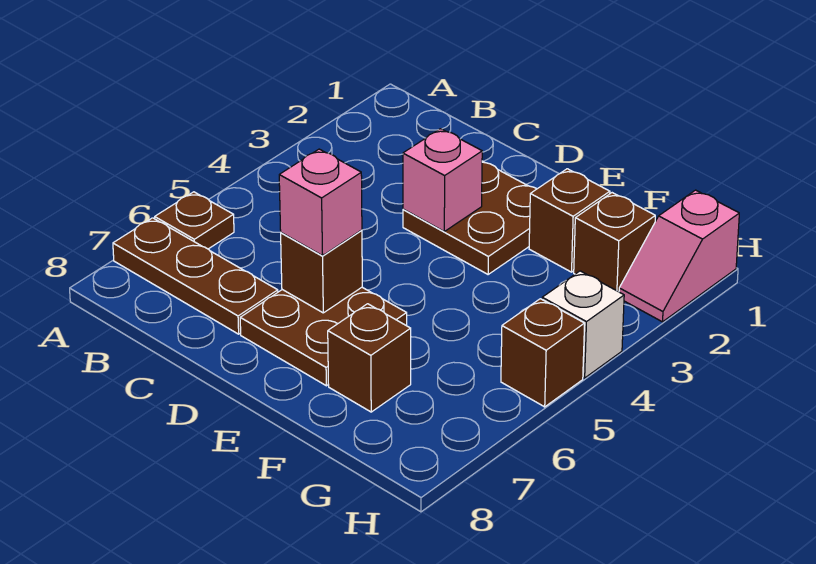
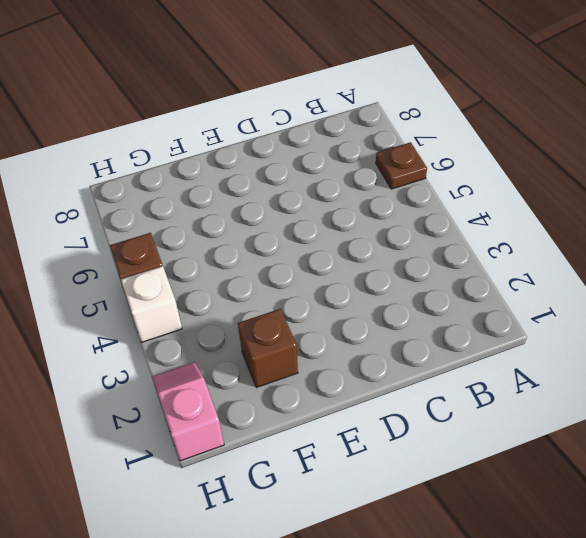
none -> brown 1x3 plate [113,218,278,334]
none -> brown 2x2 plate [403,161,536,274]
none -> brown 2x2 plate [240,287,407,386]

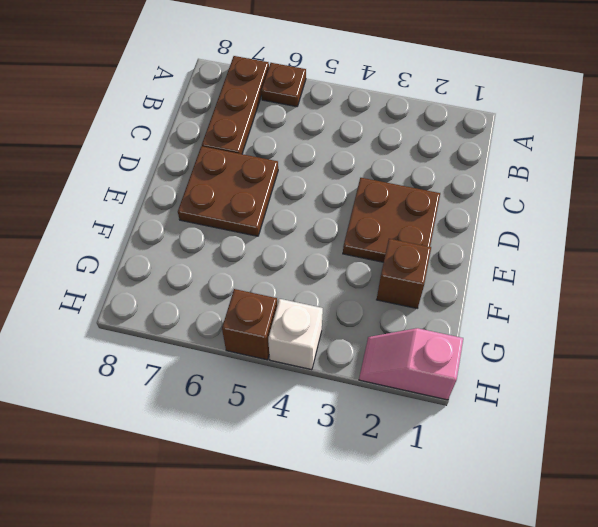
none -> brown 1x1 brick [328,304,411,412]
none -> brown 1x1 brick [574,193,655,292]
none -> pink 1x1 brick [403,129,482,231]

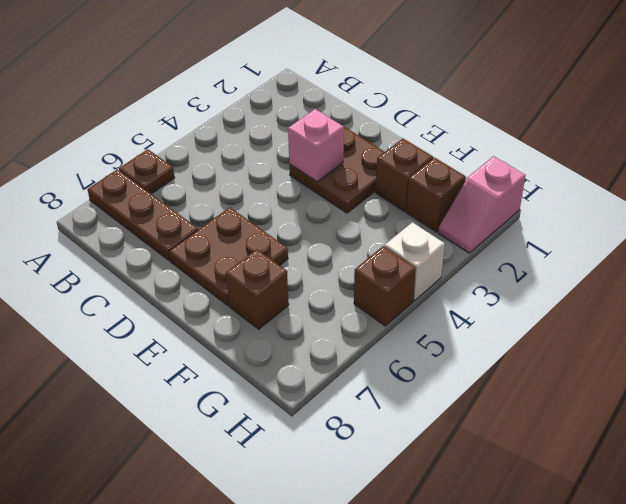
none -> brown 1x1 brick [281,230,362,313]
none -> pink 1x1 brick [279,149,362,256]

